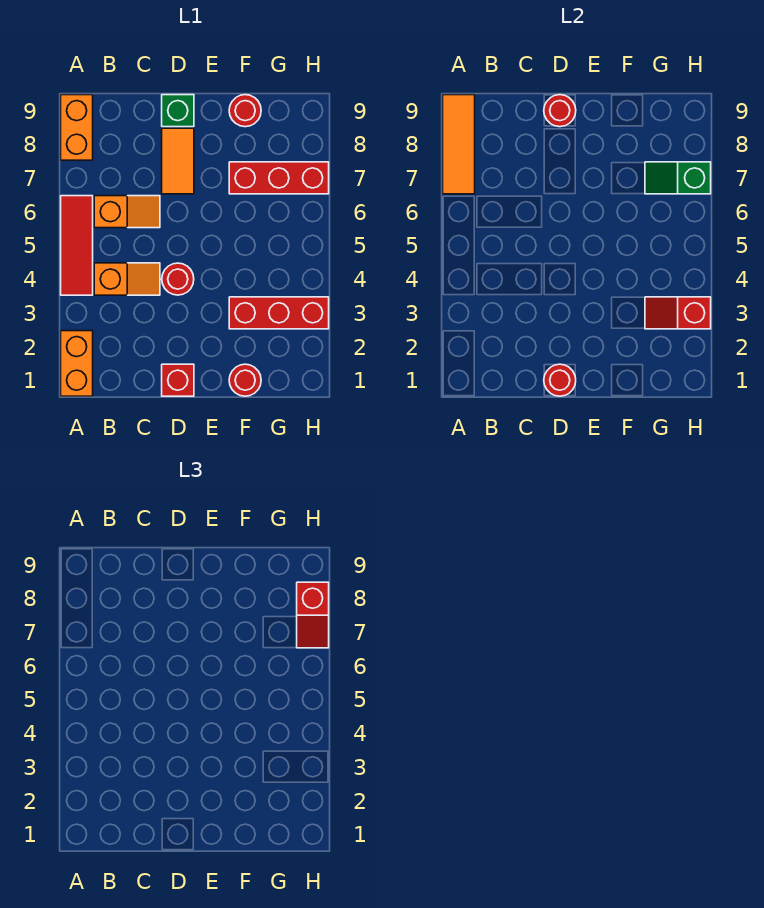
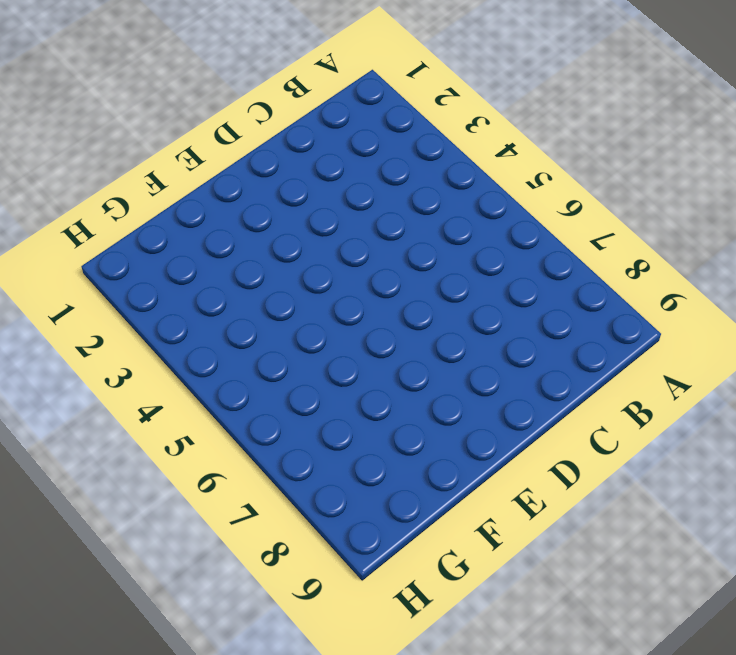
none -> orange 1x2 brick [61,331,93,396]
none -> red 1x3 tile [61,196,93,295]
none -> orange 1x2 brick [61,95,93,160]

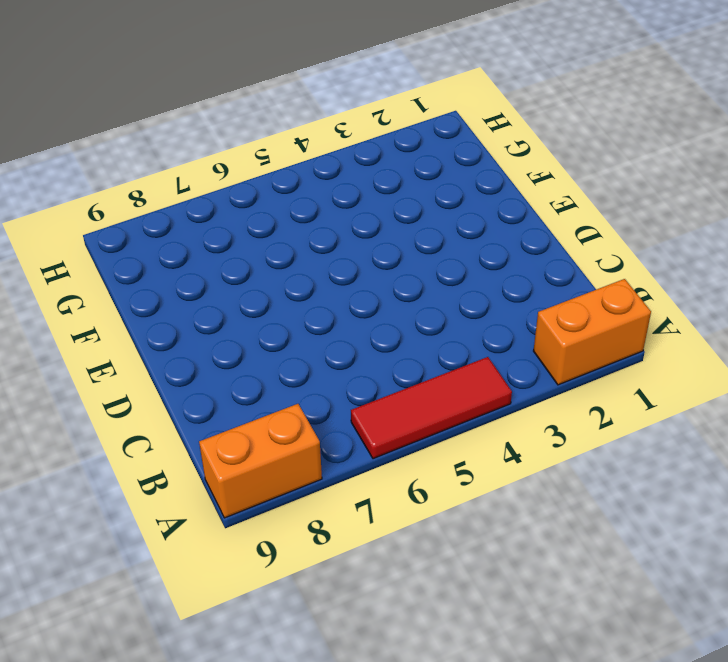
none -> orange 1x2 slope [94,263,160,295]
none -> orange 1x2 slope [94,196,160,228]
none -> red 1x1 brick [162,364,194,396]

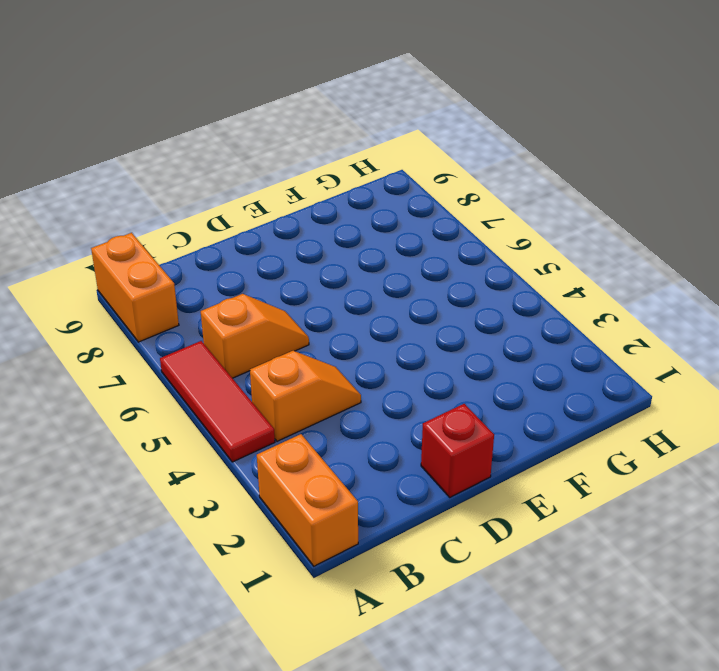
none -> red 1x1 round brick [162,263,194,295]
none -> orange 1x2 tile [162,128,194,194]
none -> green 1x1 brick [162,95,194,127]

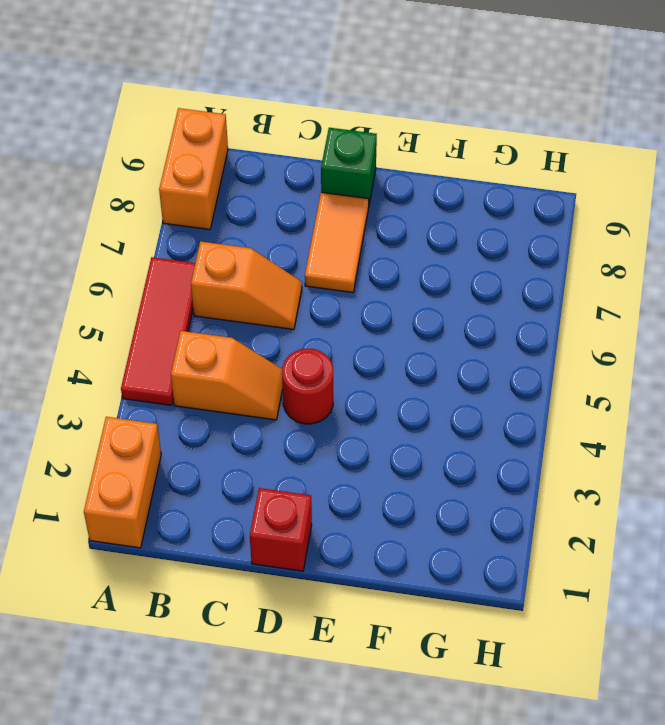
none -> red 1x1 round brick [229,364,261,396]
none -> red 1x3 brick [229,297,329,329]
none -> red 1x3 brick [229,162,329,194]

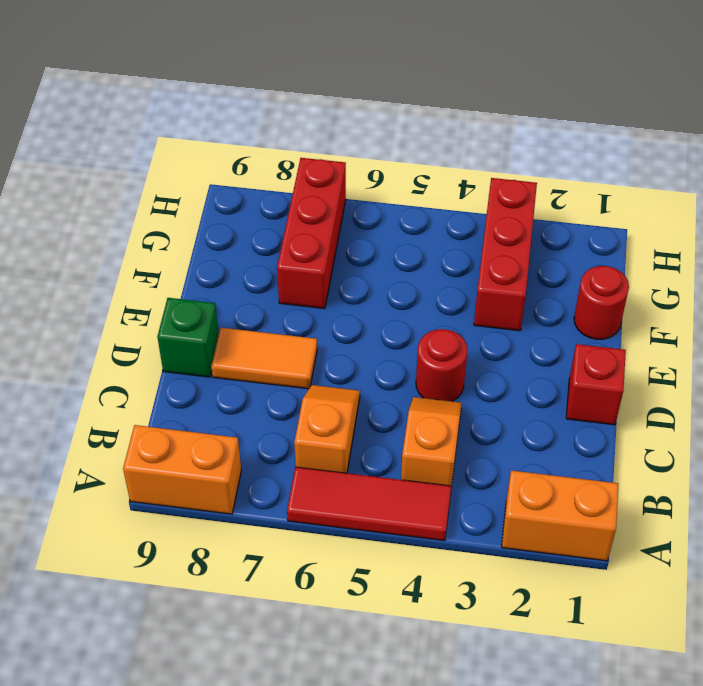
none -> red 1x1 round brick [229,95,261,127]
none -> orange 1x3 tile [443,95,475,194]
none -> red 1x1 round brick [544,364,576,396]

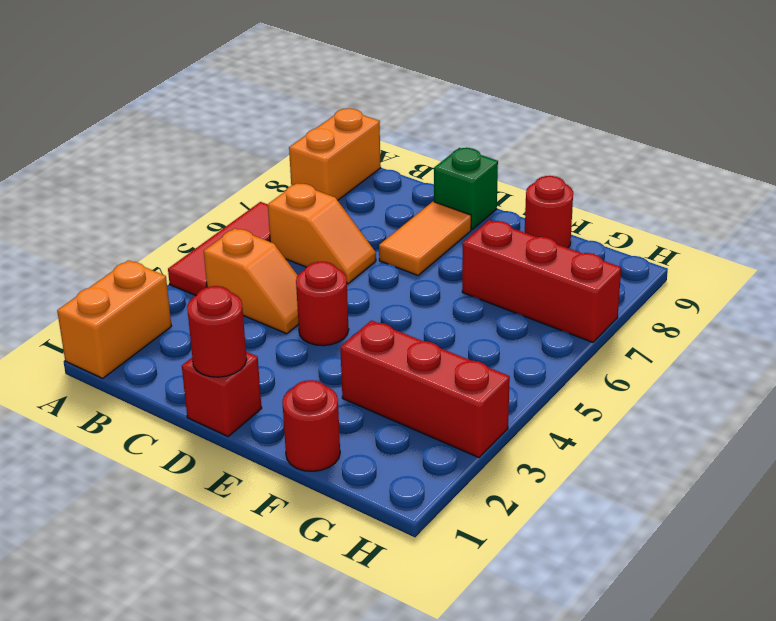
none -> orange 1x3 tile [443,95,475,194]
none -> red 1x1 round brick [544,95,576,127]
none -> red 1x2 slope [645,297,711,329]

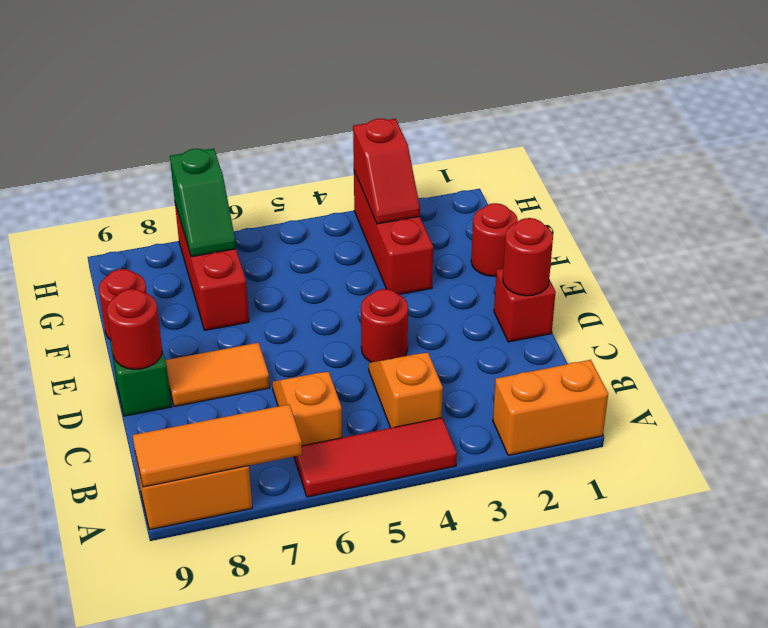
none -> red 1x2 slope [297,582,329,648]

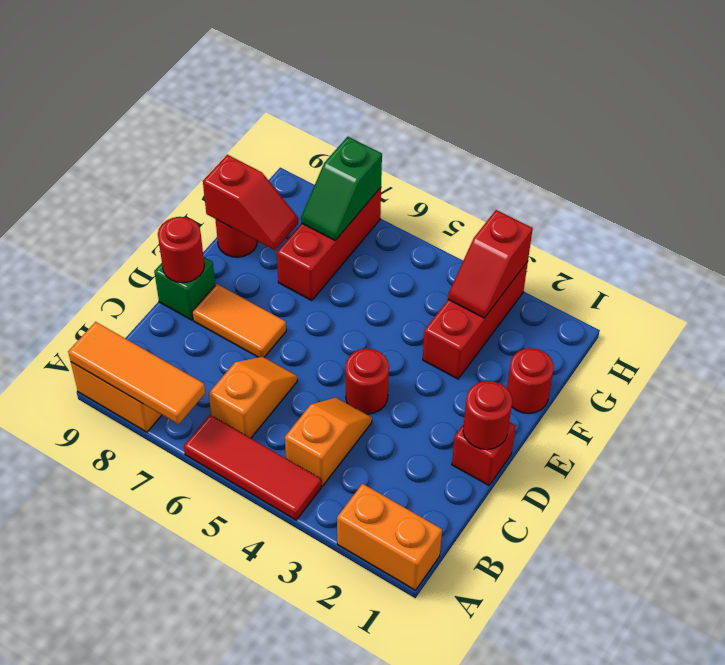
red 1x2 slope [203,155,298,250] -> red 1x2 slope moved to [297,582,329,648]

